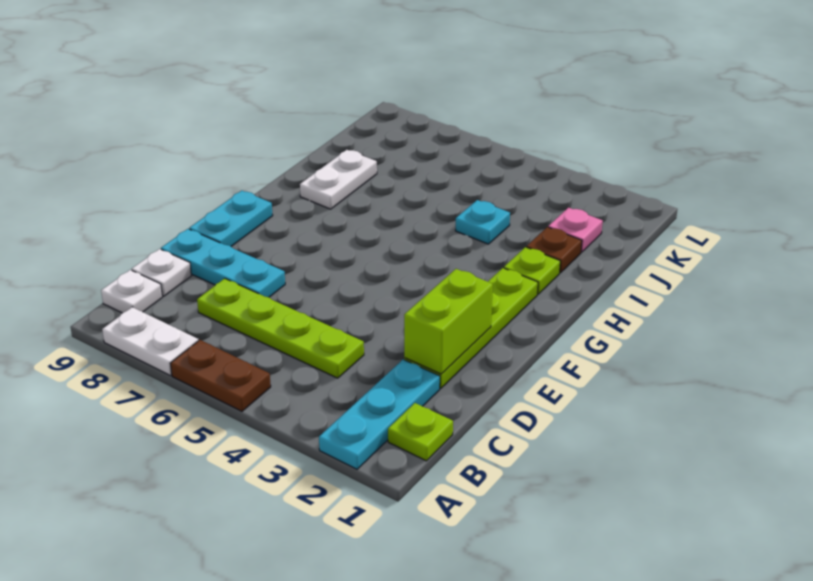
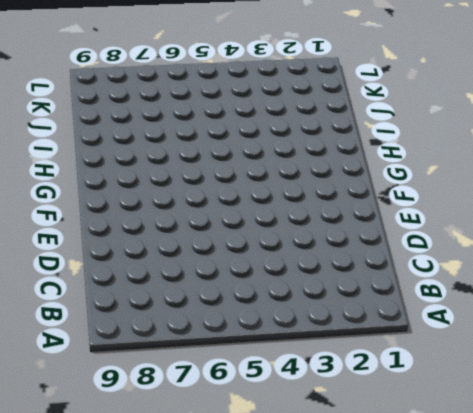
none -> cyan 1x3 plate [319,359,440,469]
none -> brown 1x2 plate [170,340,271,411]
none -> white 1x2 plate [102,307,198,375]

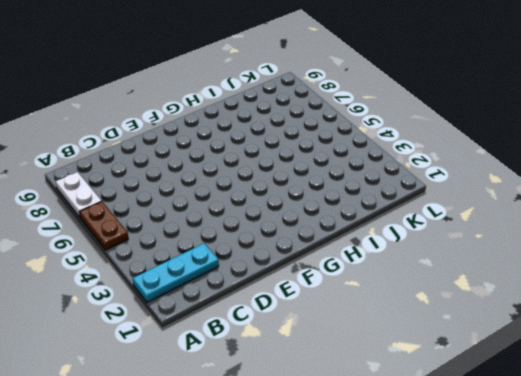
none -> lime 1x1 plate [388,403,453,461]
none -> white 1x1 plate [101,270,162,313]
none -> lime 1x4 plate [197,278,364,378]

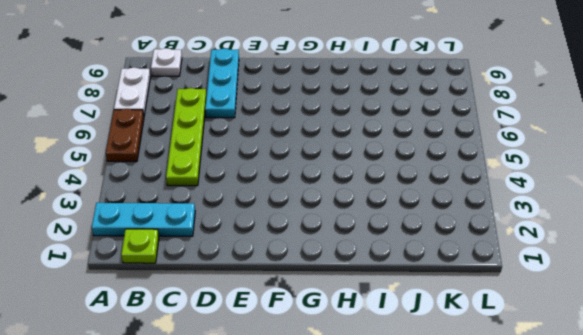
none -> white 1x1 plate [132,249,192,296]
none -> lime 1x4 plate [404,268,538,388]
none -> cyan 1x2 plate [189,191,273,246]

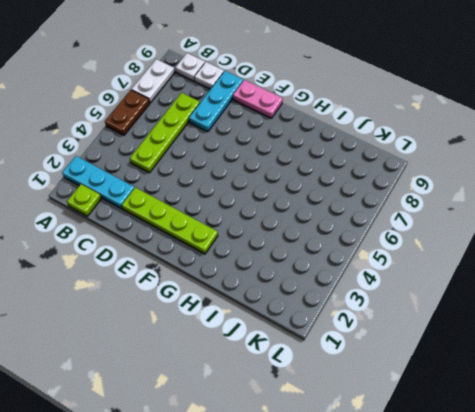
pink 1x2 plate [233,80,283,118] -> cyan 1x2 plate [189,191,273,246]
none -> lime 1x1 plate [504,247,560,294]
none -> white 1x2 plate [300,150,377,209]
none -> brown 1x1 plate [527,227,582,273]

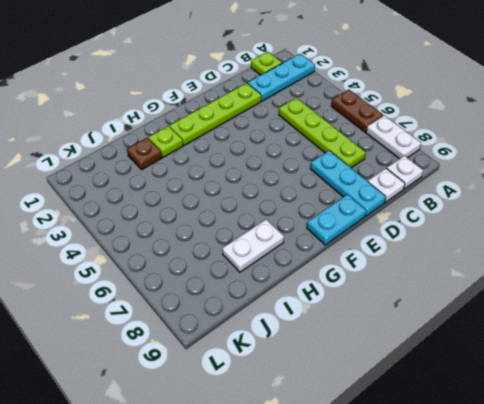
none -> cyan 1x1 plate [455,200,510,244]
none -> pink 1x1 plate [548,208,603,252]
none -> lime 1x2 brick [404,269,493,374]

